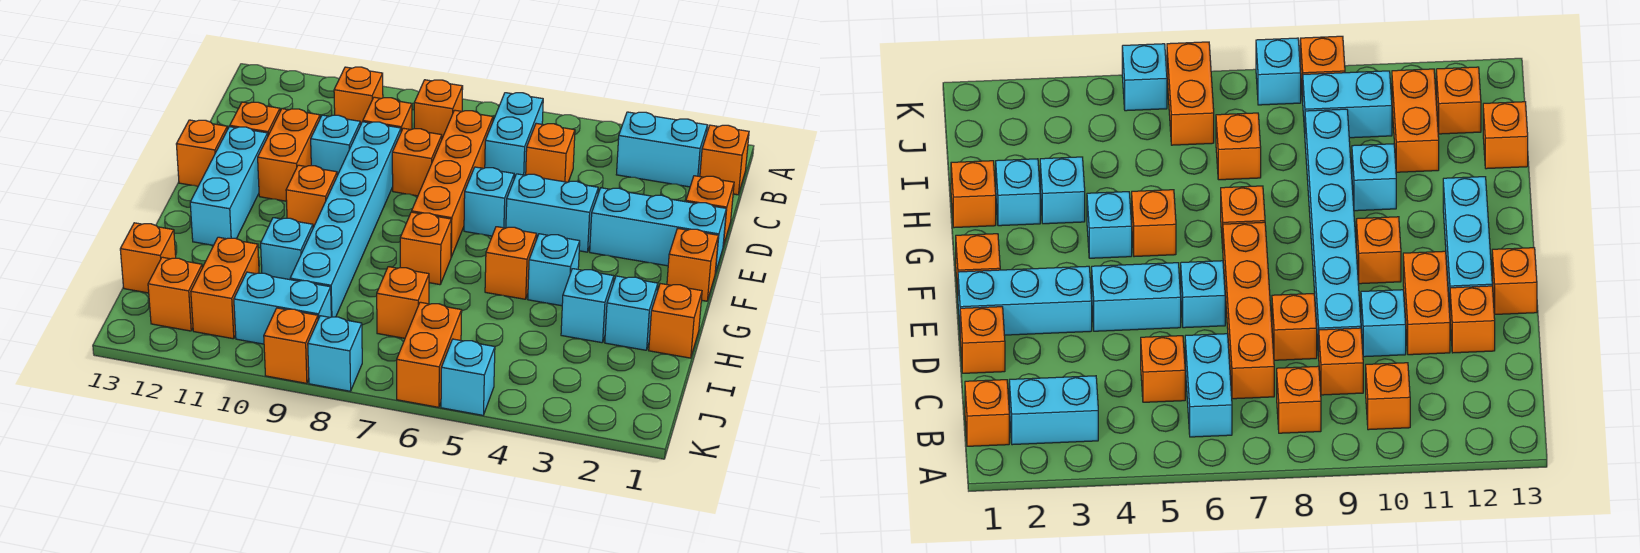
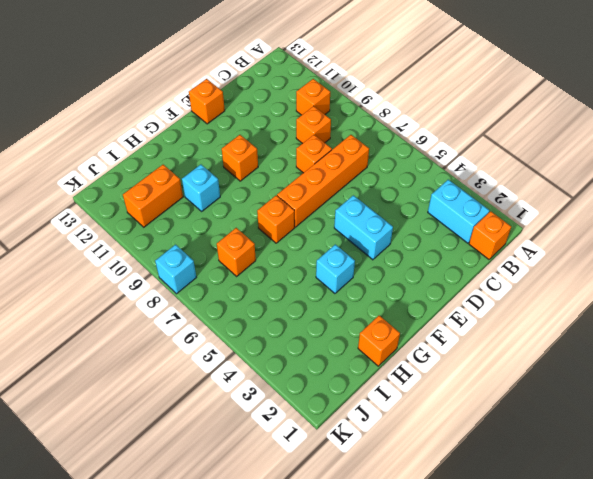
none -> cyan 1x2 brick [485,93,543,179]
none -> orange 1x1 brick [414,80,463,138]
none -> orange 1x1 brick [526,123,575,182]
none -> orange 1x1 brick [686,176,734,246]

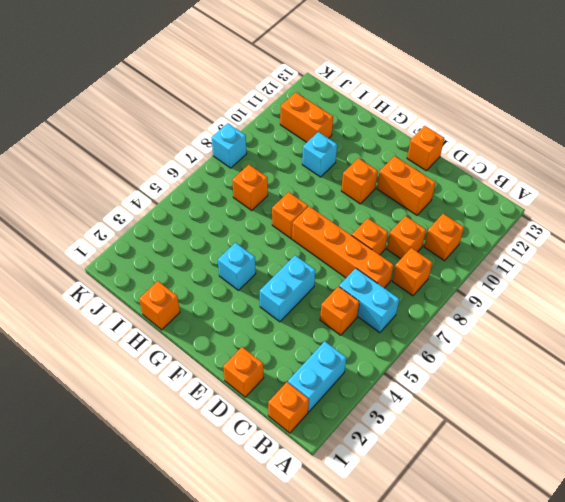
none -> cyan 1x6 brick [290,122,401,317]
none -> cyan 1x1 brick [311,115,360,175]
none -> orange 1x1 brick [230,102,280,135]
none -> cyan 1x3 brick [590,188,726,273]

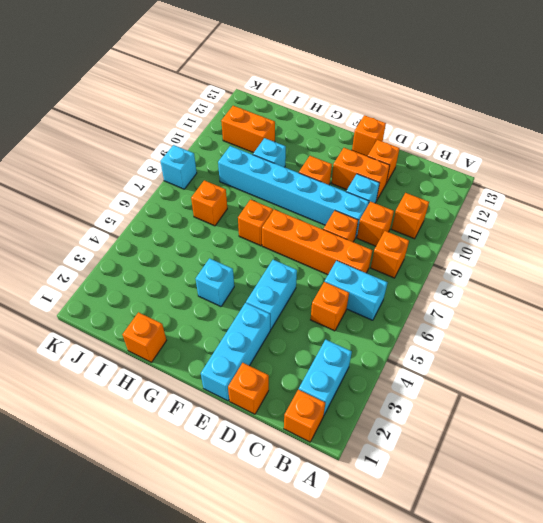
none -> cyan 1x1 brick [464,167,514,236]
none -> cyan 1x3 brick [190,127,268,245]
none -> orange 1x1 brick [667,228,719,301]
none -> orange 1x1 brick [485,227,537,299]

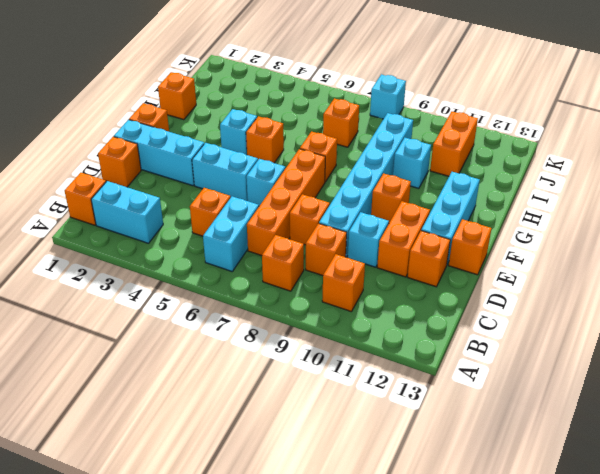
none -> cyan 1x1 brick [605,276,658,350]
none -> cyan 1x1 brick [561,269,614,343]
none -> orange 1x1 brick [120,223,176,293]
none -> orange 1x2 brick [397,302,462,407]

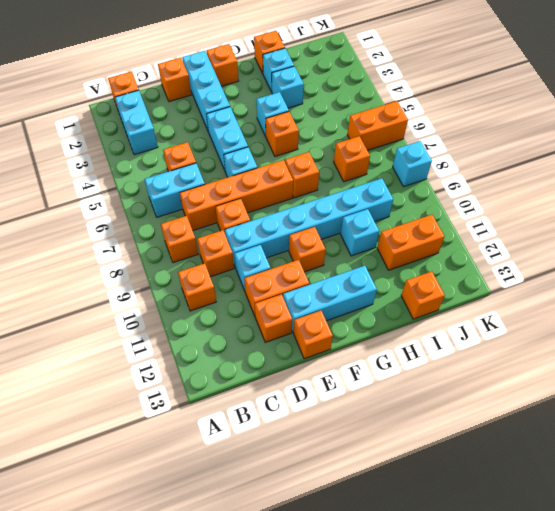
none -> cyan 1x2 brick [234,272,331,344]
none -> orange 1x1 brick [148,257,203,331]
none -> cyan 1x1 brick [441,339,495,415]
none -> orange 1x1 brick [264,308,318,383]

